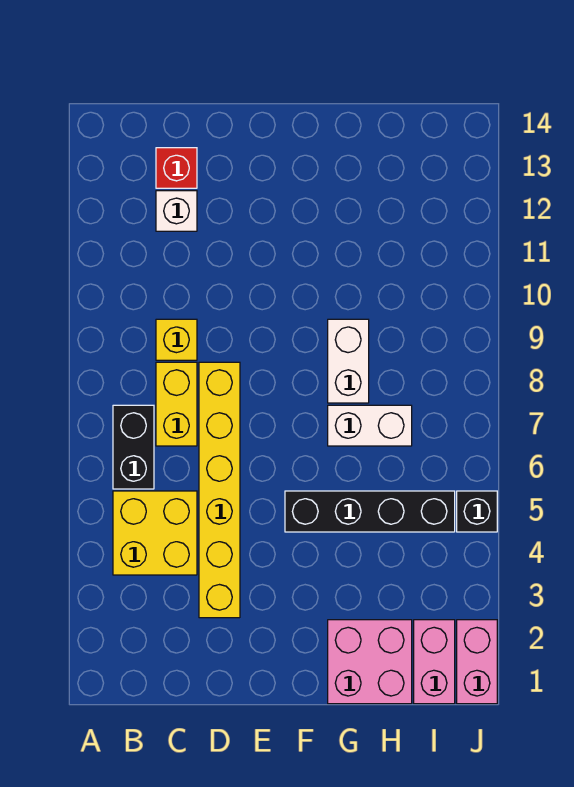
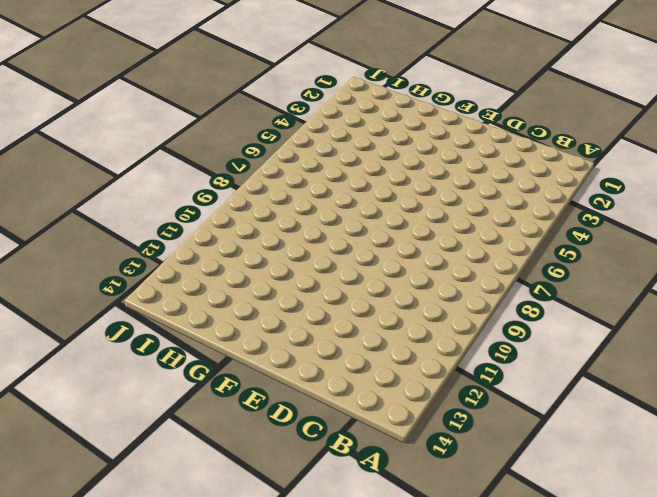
none -> yellow 2x2 brick [113,491,197,575]
none -> black 1x2 brick [113,405,154,489]
none -> yellow 1x2 brick [156,362,197,446]

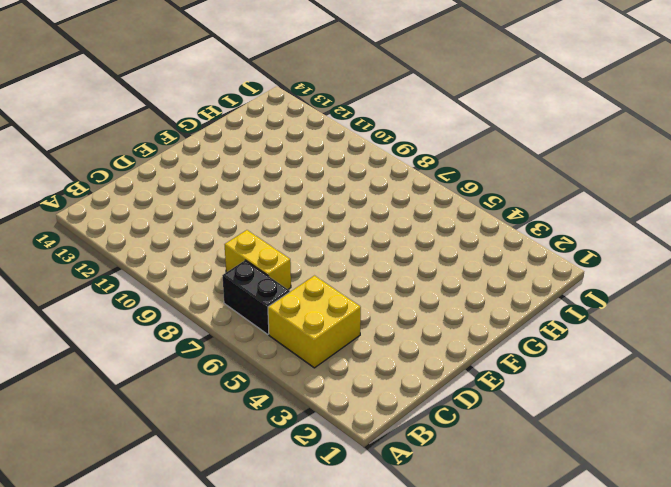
none -> yellow 1x1 brick [156,319,197,360]
none -> white 1x1 brick [156,191,197,231]
none -> red 1x1 brick [156,148,197,188]

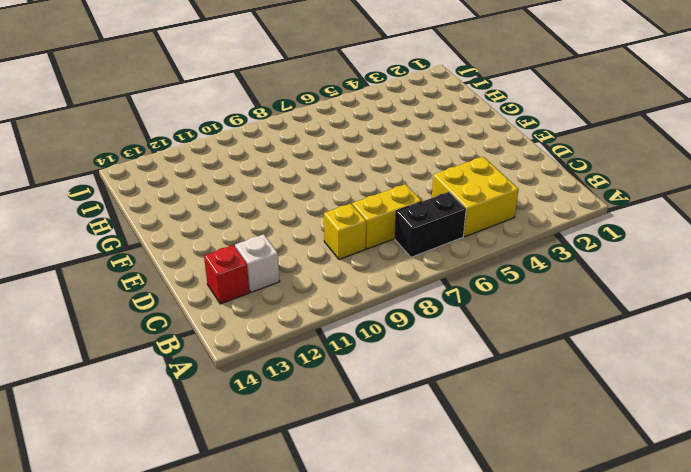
none -> yellow 1x6 brick [199,362,240,618]
none -> black 1x4 brick [285,491,455,532]
none -> pink 2x2 brick [328,620,412,704]

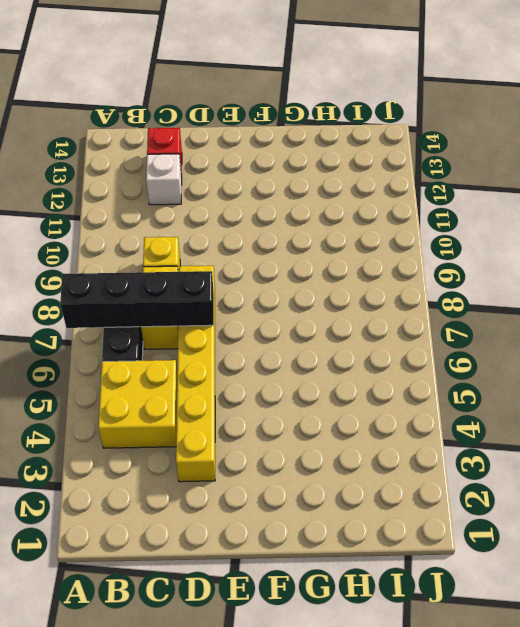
black 1x4 brick [60,271,214,328] -> black 1x4 brick moved to [285,491,455,532]
none -> pink 2x2 brick [328,620,412,704]
none -> white 1x2 brick [328,405,412,446]
none -> white 1x2 brick [328,319,369,403]

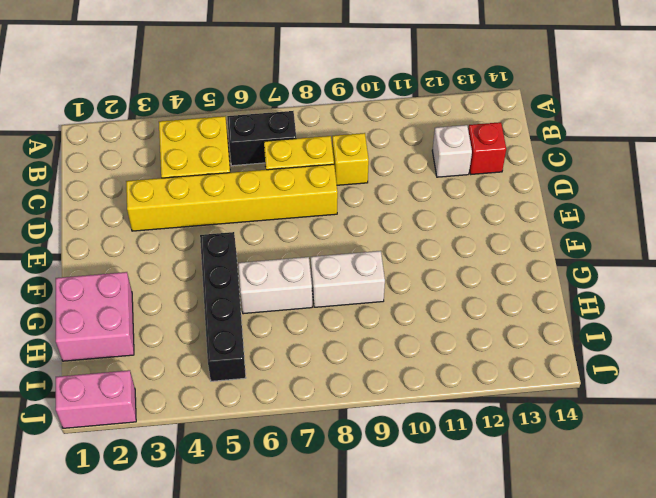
white 1x2 brick [238,257,312,314] -> white 1x2 brick turned to [328,405,412,446]
none -> pink 1x2 brick [414,620,455,704]
none -> black 1x1 brick [457,491,497,532]

